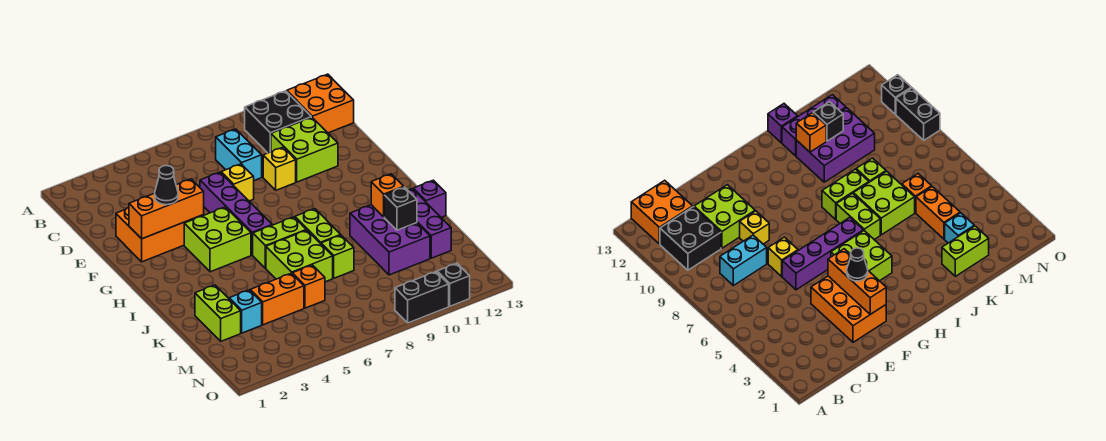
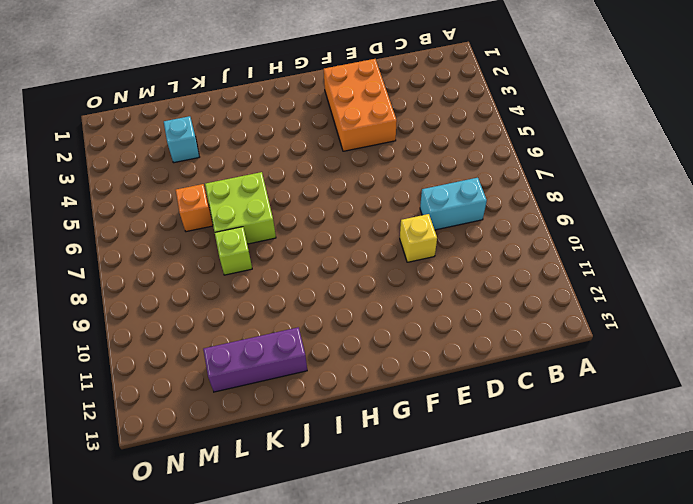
none -> black 2x2 brick [245,91,311,153]
none -> orange 2x2 brick [287,74,354,133]
none -> lime 2x2 brick [271,117,338,182]

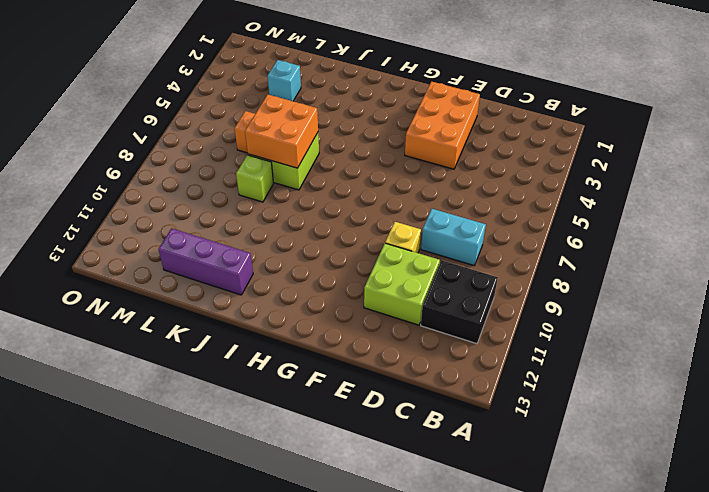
orange 2x2 brick [245,95,318,168] -> orange 2x2 brick moved to [287,74,354,133]
none -> purple 1x4 brick [200,172,272,255]
none -> yellow 1x1 brick [221,164,254,201]
none -> lime 2x2 brick [184,207,251,272]

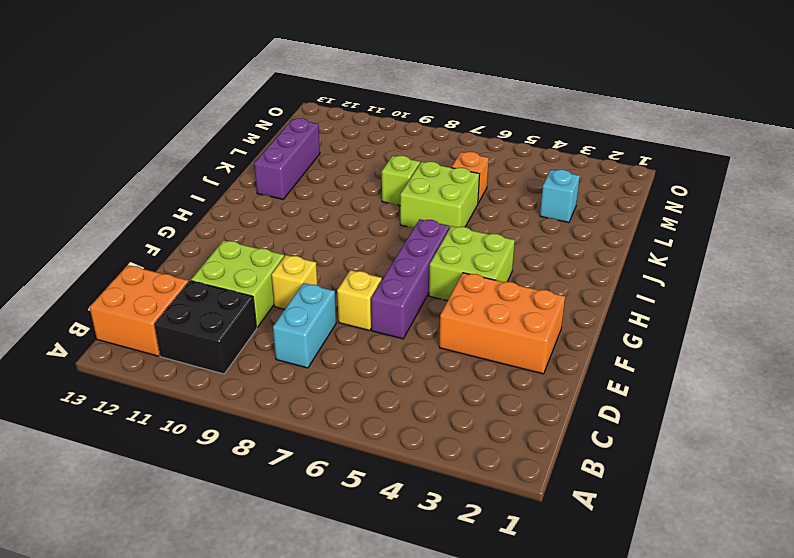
none -> lime 1x2 brick [253,217,306,268]
none -> lime 1x2 brick [295,209,340,244]
none -> purple 2x3 brick [350,205,430,275]

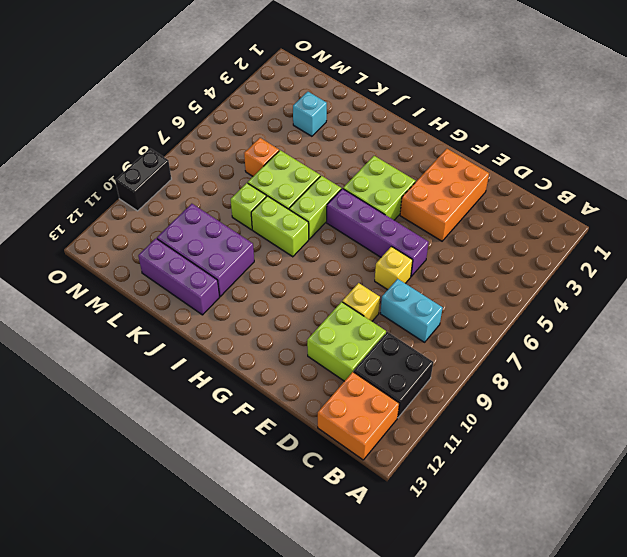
none -> purple 1x1 brick [413,180,446,217]
none -> lime 1x2 brick [195,285,241,341]
none -> orange 1x2 brick [250,273,304,325]

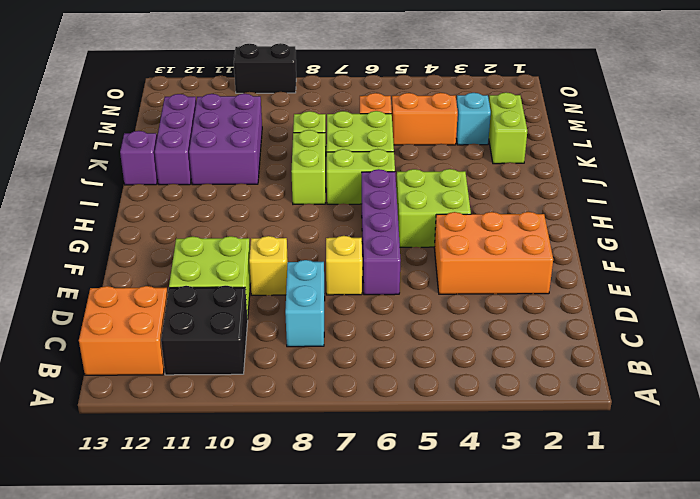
none -> black 1x1 brick [437,263,470,306]
none -> orange 1x3 brick [129,179,204,239]
none -> orange 1x1 brick [371,174,404,217]

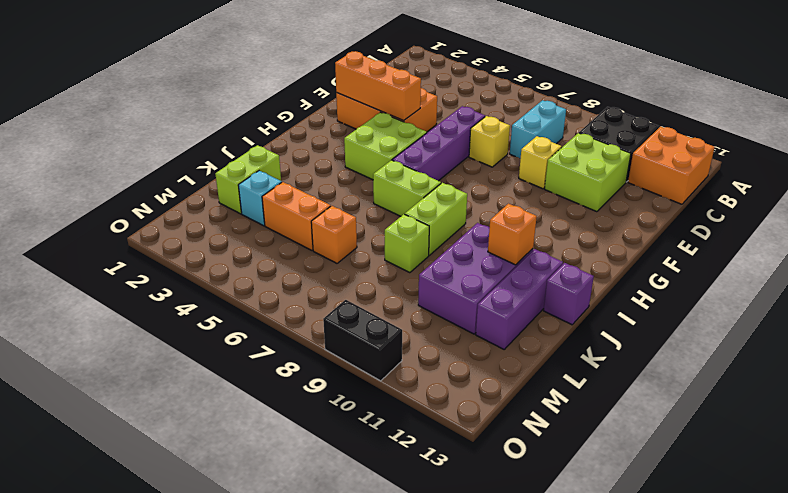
none -> lime 2x2 brick [266,230,333,282]
none -> black 1x1 brick [437,263,470,306]
none -> black 1x1 brick [384,187,417,230]

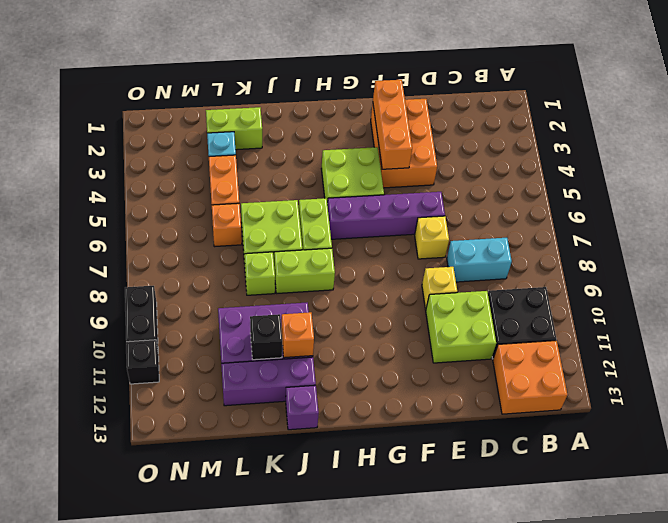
none -> black 1x1 cone [155,166,178,205]

